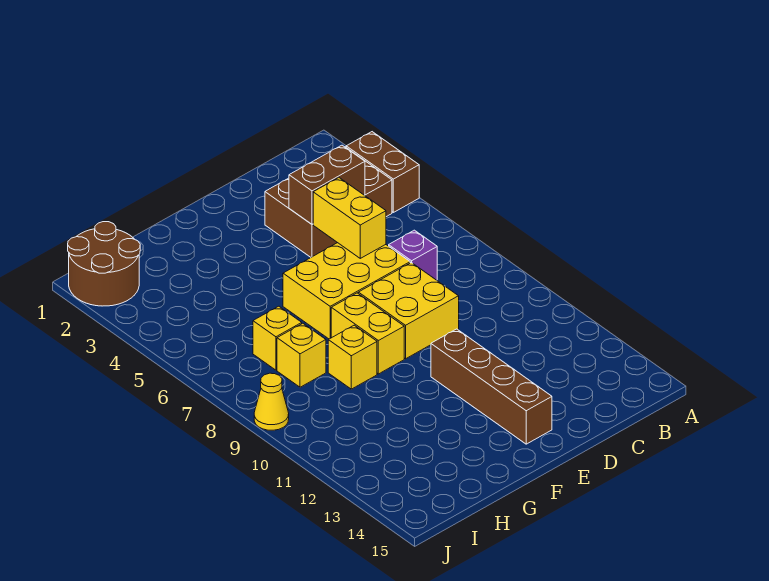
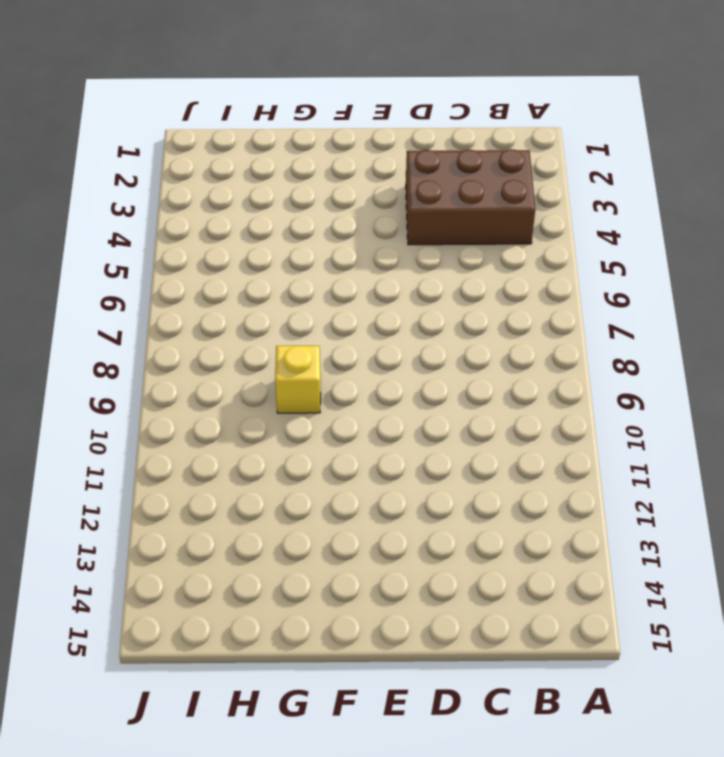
none -> brown 1x2 brick [346,132,419,212]
none -> purple 1x1 brick [389,230,437,280]
none -> yellow 2x3 brick [283,243,410,339]

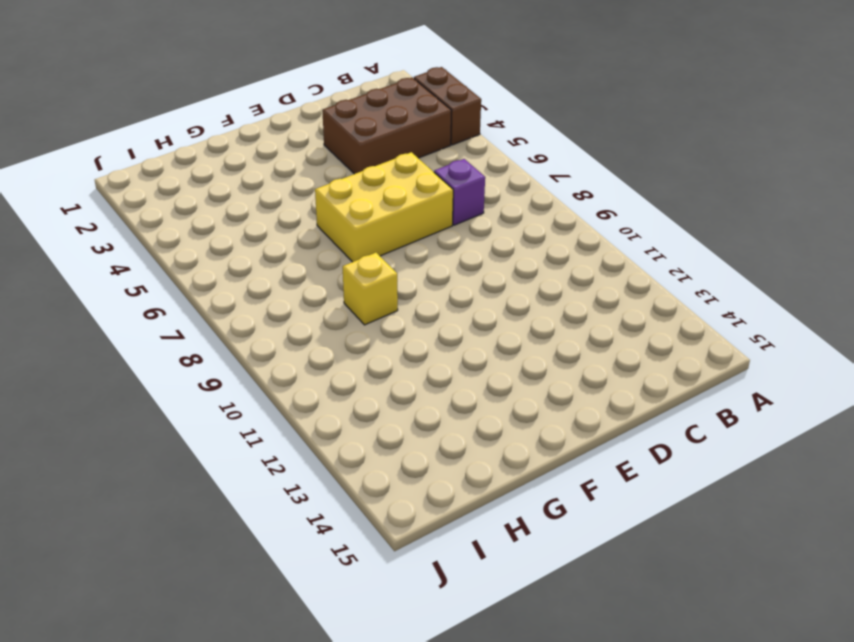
none -> yellow 2x2 brick [358,263,459,359]
none -> brown 1x4 brick [431,329,552,444]
none -> yellow 1x2 brick [331,293,404,374]

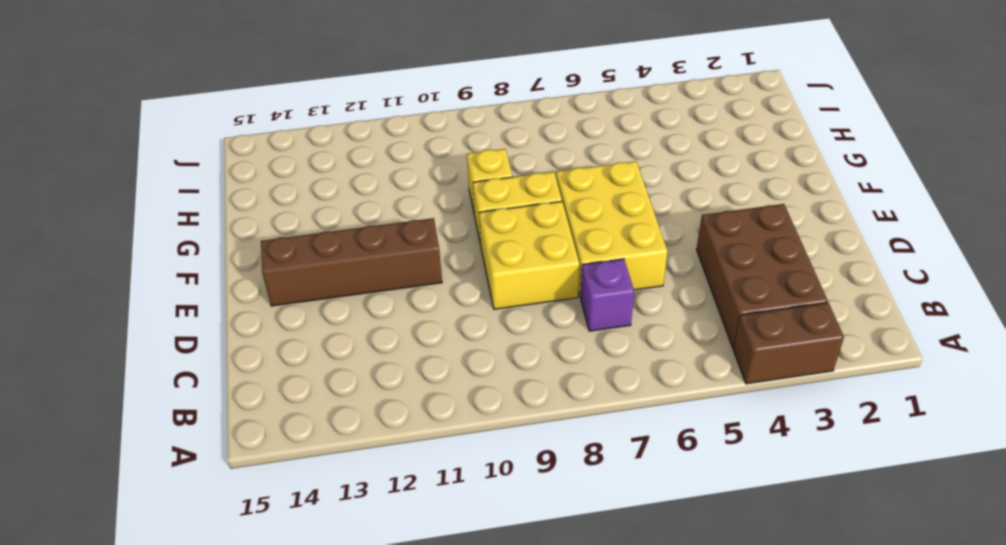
none -> yellow 1x1 brick [253,306,302,370]
none -> yellow 1x1 brick [277,323,326,387]
none -> brown 2x2 round brick [68,222,140,306]

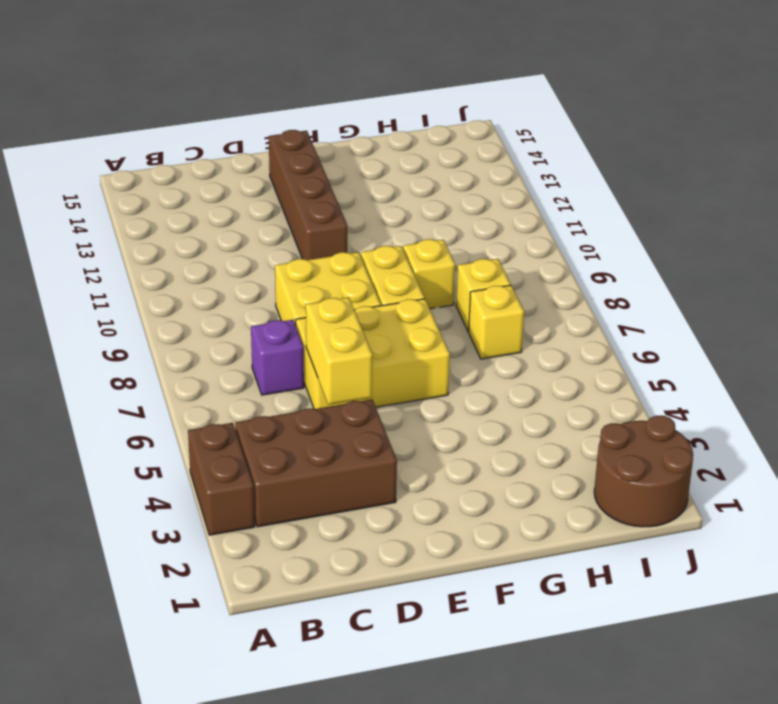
none -> yellow 1x1 cone [254,373,289,430]
none -> brown 1x2 brick [289,145,365,224]

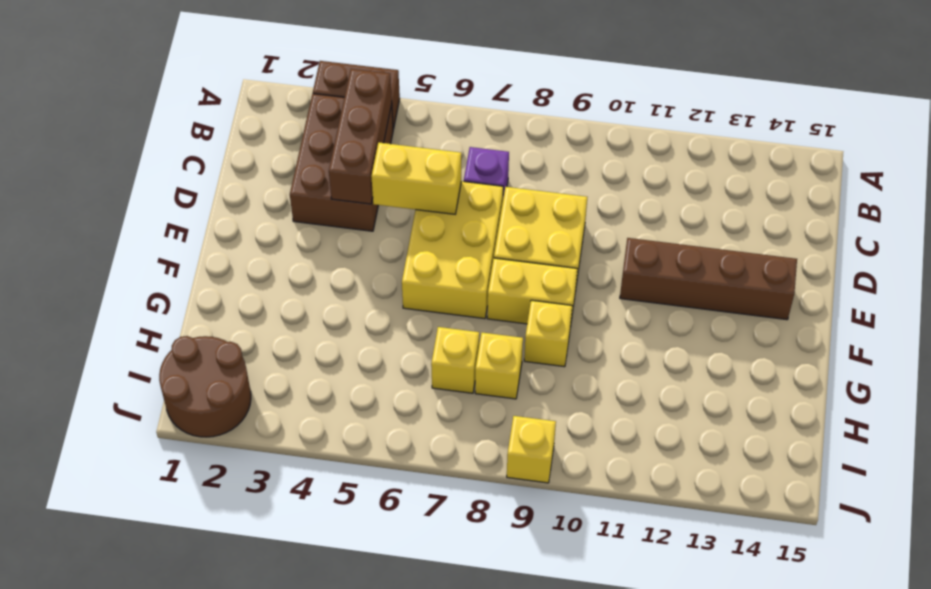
brown 1x3 brick [329,69,392,204] -> brown 1x2 brick [289,145,365,224]
yellow 1x1 brick [507,416,556,483] -> yellow 1x1 cone [254,373,289,430]

